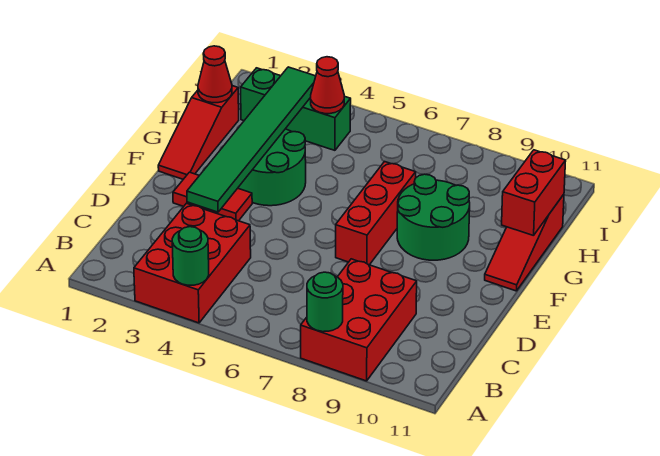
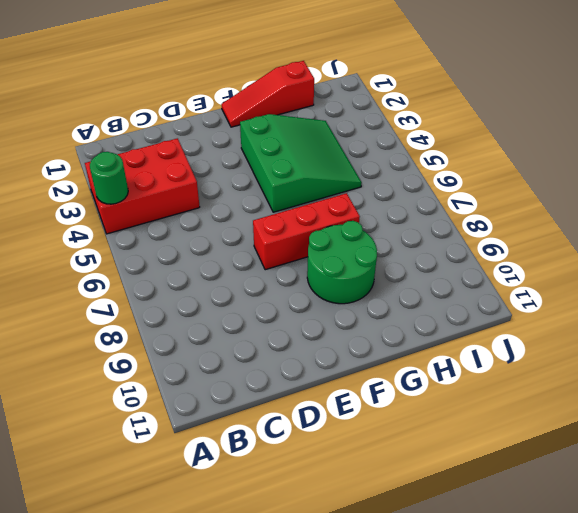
green 3x3 slope [240,114,362,212] -> green 2x2 round brick [238,129,306,206]
none -> red 2x3 brick [301,259,417,381]
none -> red 1x2 tile [173,172,252,221]
none -> red 1x3 slope [485,194,564,291]

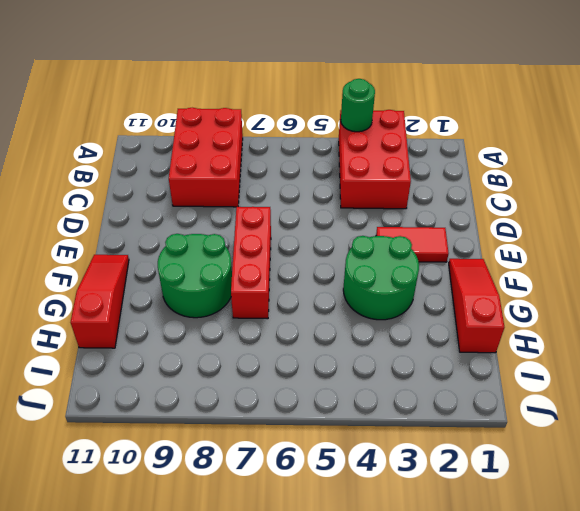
none -> green 1x3 brick [241,68,351,150]
none -> green 1x1 round brick [307,272,343,332]
none -> green 1x6 tile [187,67,316,212]

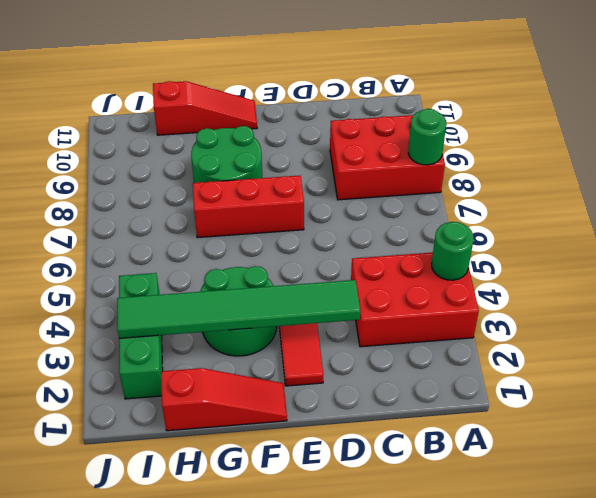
none -> red 1x2 brick [502,150,566,236]
none -> red 1x1 cone [198,46,232,103]
none -> red 1x1 cone [311,57,344,114]

